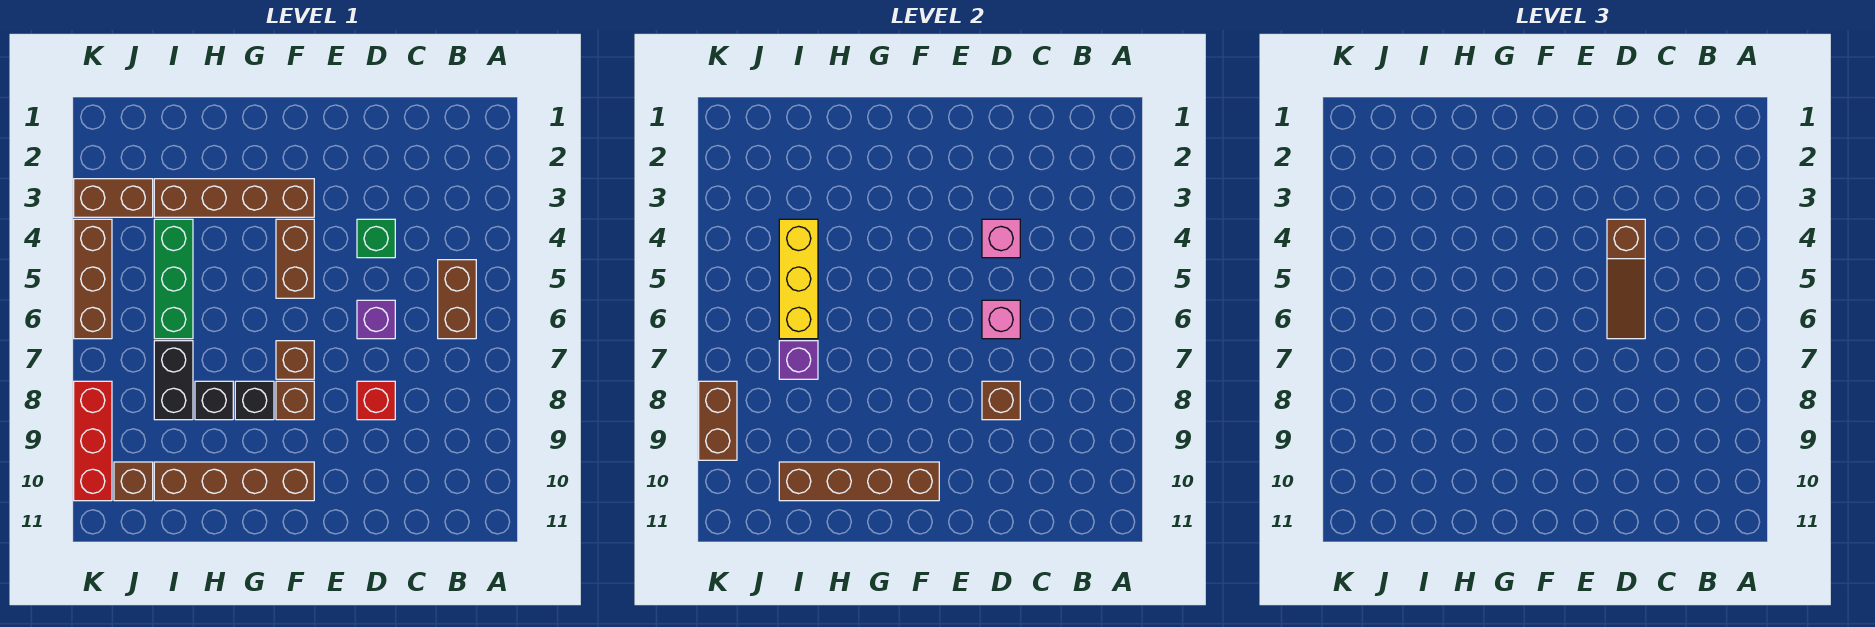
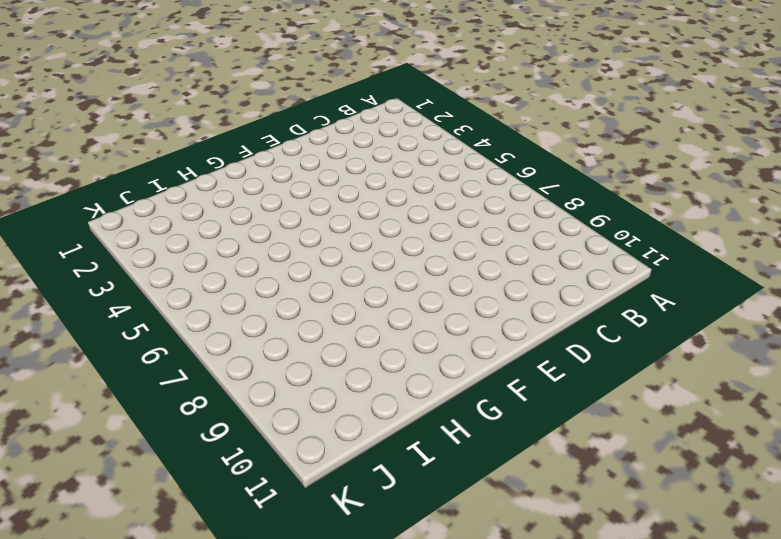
none -> brown 1x2 brick [438,260,476,339]
none -> green 1x1 brick [357,219,395,258]
none -> purple 1x1 brick [357,300,395,339]

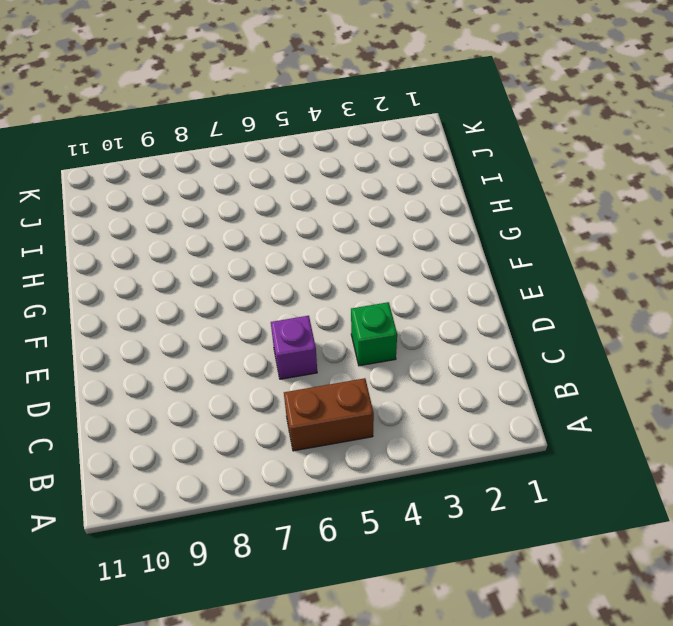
none -> red 1x1 brick [357,381,395,420]
none -> brown 1x4 brick [154,179,314,217]
none -> brown 1x2 brick [276,219,314,298]

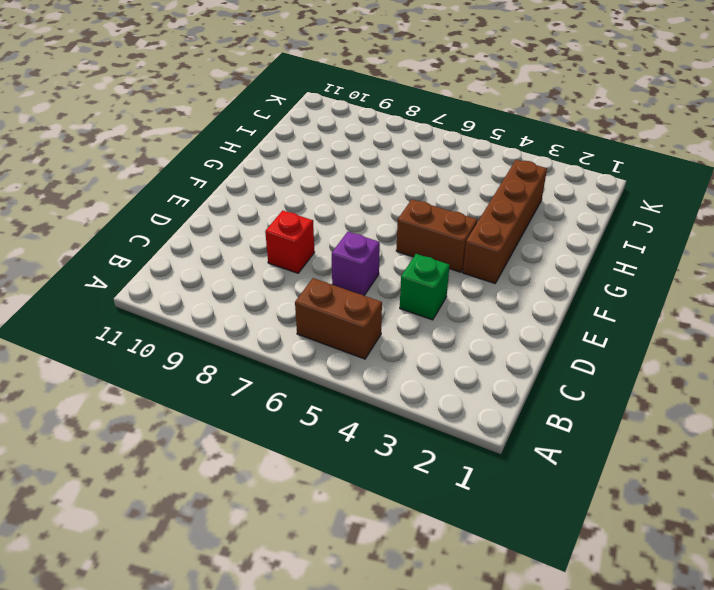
none -> brown 1x1 brick [276,341,314,379]
none -> brown 1x1 brick [276,381,314,420]
none -> brown 1x4 brick [154,462,314,501]

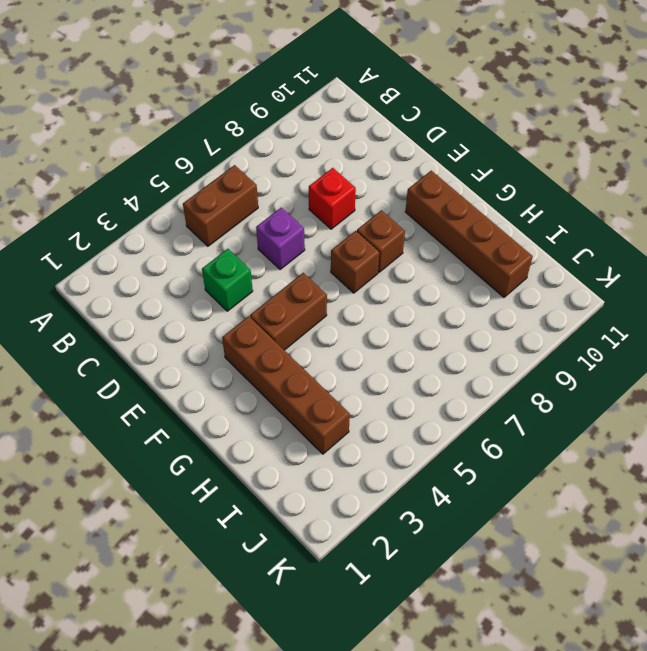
none -> black 1x1 brick [235,381,274,420]
none -> black 1x1 brick [195,381,233,420]
none -> green 1x3 brick [154,219,193,339]

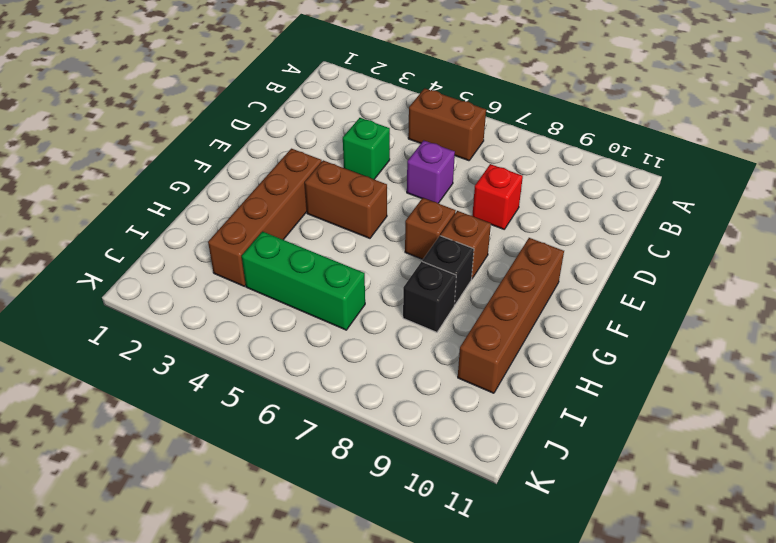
none -> black 1x2 brick [154,341,193,420]
none -> brown 1x2 brick [74,179,153,217]
none -> brown 1x1 brick [114,462,153,501]

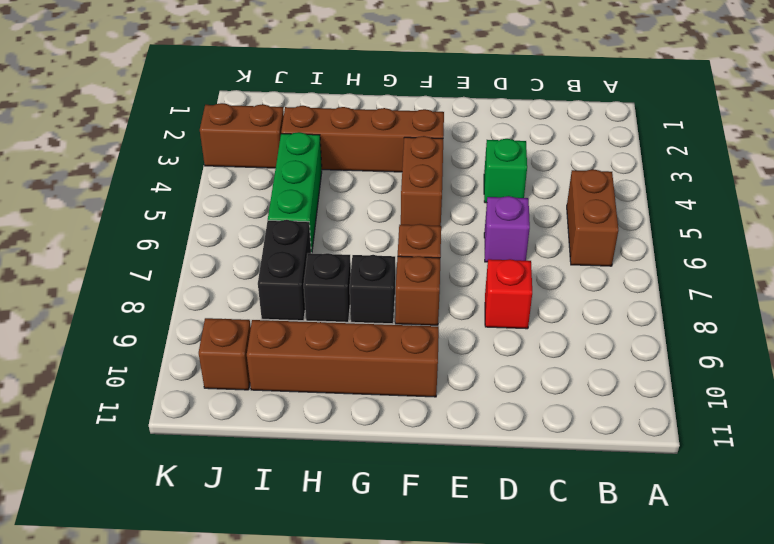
none -> brown 1x3 brick [74,219,112,339]
none -> red 1x3 brick [74,381,112,501]
none -> pink 1x1 brick [982,219,1020,258]

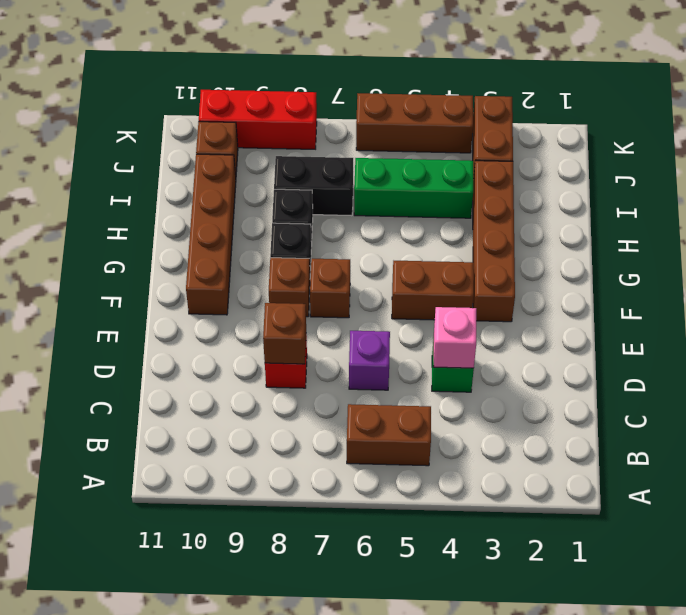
none -> pink 1x1 brick [982,300,1020,339]
none -> brown 1x4 brick [779,462,939,501]
none -> yellow 1x3 brick [779,219,818,339]

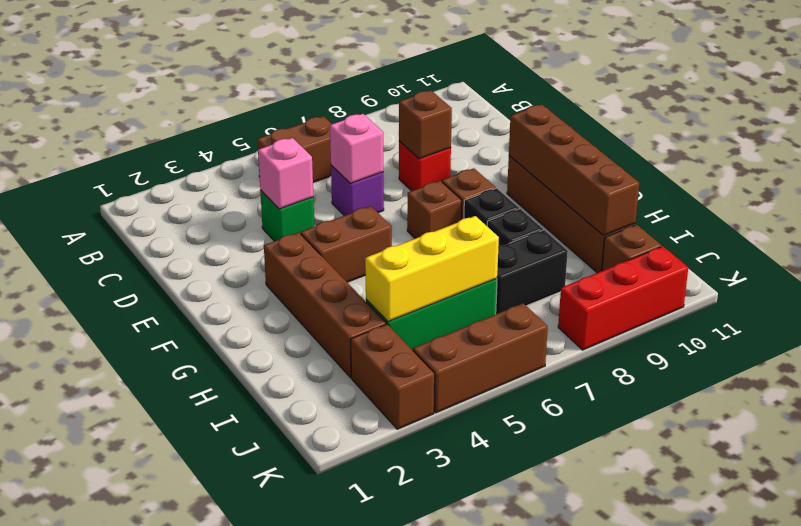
none -> purple 1x1 brick [779,341,818,379]
none -> brown 1x2 brick [699,381,737,460]
none -> brown 1x3 slope [1607,219,1645,339]

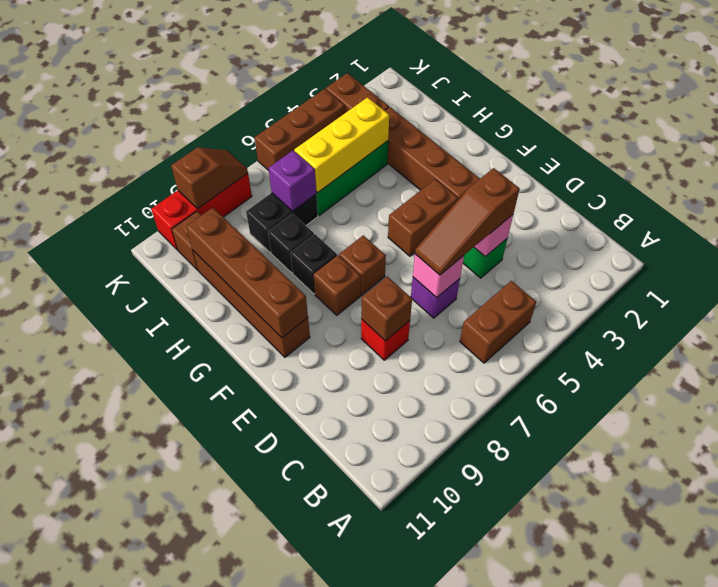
brown 1x2 slope [171,147,248,209] -> brown 1x2 brick [699,381,737,460]

